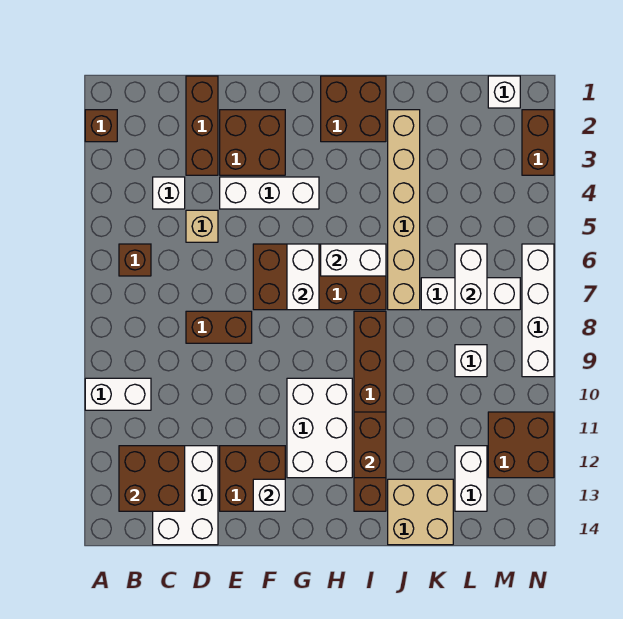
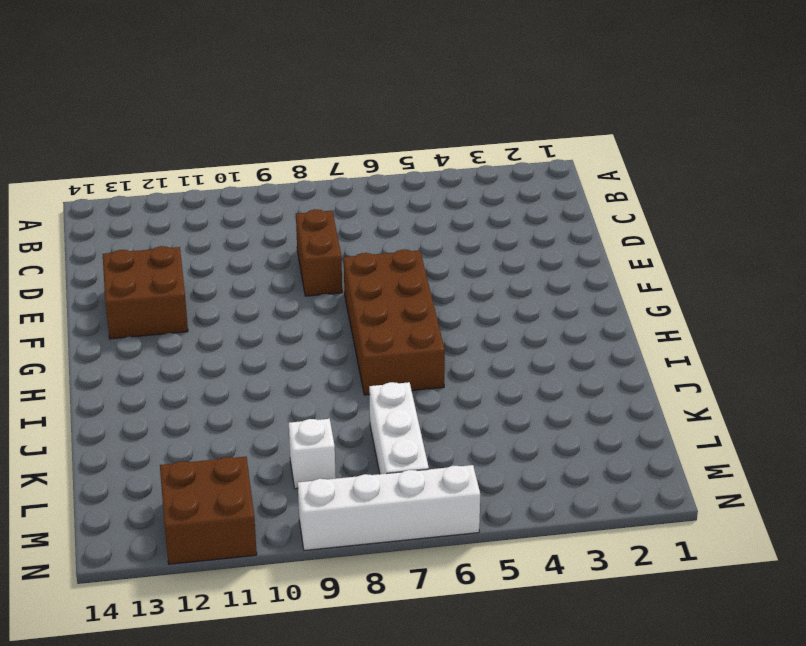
none -> brown 1x1 brick [85,110,117,142]
none -> white 1x2 brick [85,378,151,410]
none -> brown 1x1 brick [119,244,151,276]
none -> white 1x1 brick [153,177,185,209]

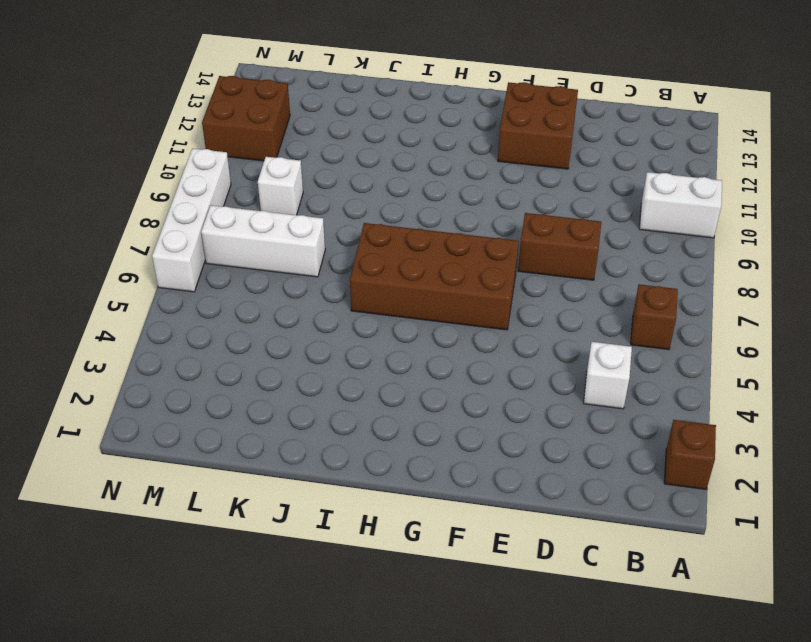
none -> white 2x3 brick [153,446,218,545]
none -> brown 1x3 brick [186,76,218,175]
none -> tan 1x1 brick [186,210,218,242]
none -> brown 2x2 brick [220,110,285,175]

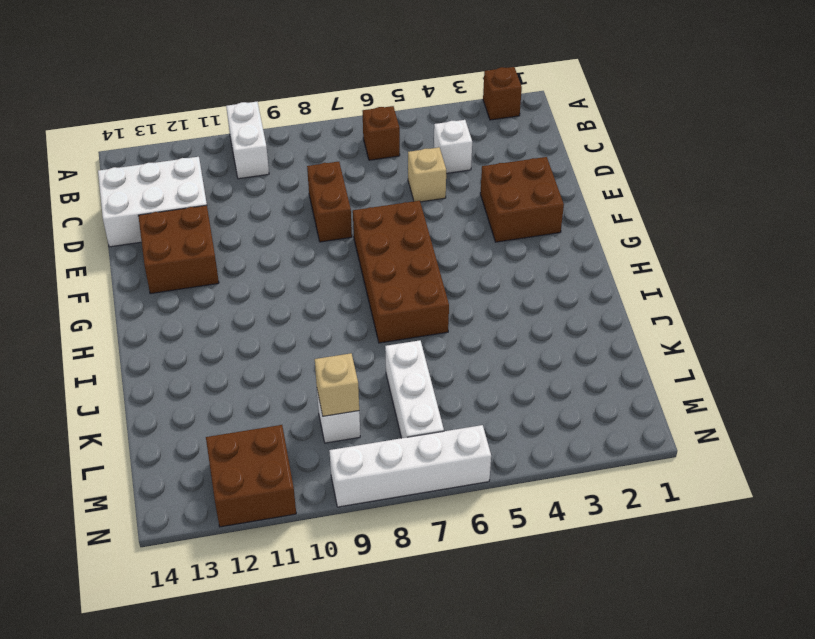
tan 1x1 brick [315,353,359,416] -> none
none -> brown 1x3 brick [186,76,218,175]
none -> white 1x3 brick [220,177,319,209]
none -> white 2x3 brick [287,378,352,478]
none -> brown 2x2 brick [321,76,386,142]

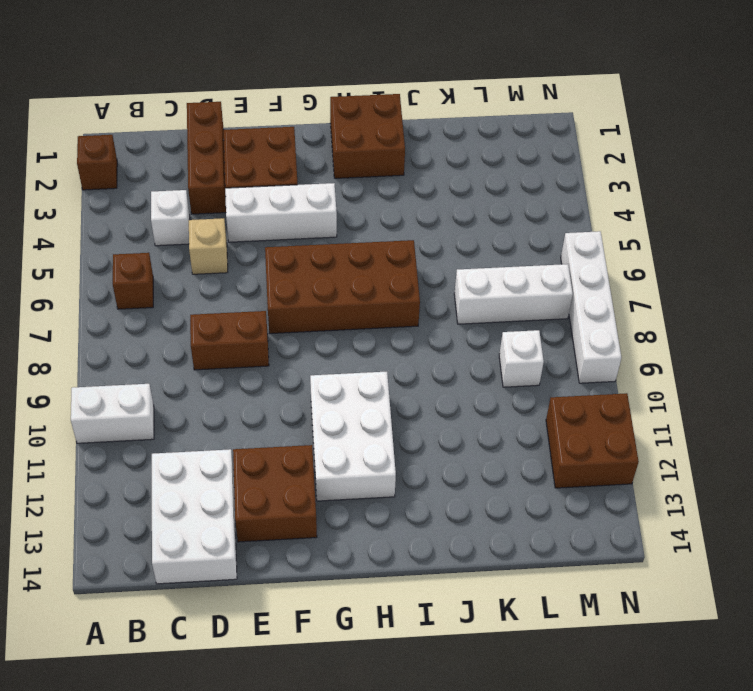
none -> brown 1x6 brick [354,311,386,511]
none -> tan 1x6 brick [388,110,420,310]
none -> tan 2x2 brick [388,479,453,545]
none -> white 1x2 brick [455,446,487,511]

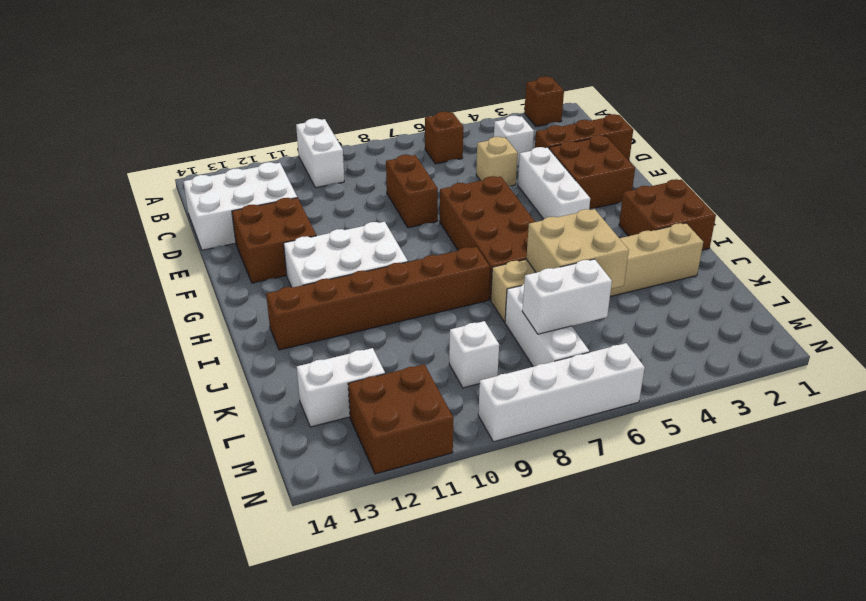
tan 2x2 brick [526,209,629,289] -> tan 2x2 brick moved to [388,479,453,545]
none -> white 1x1 brick [488,76,520,108]
none -> brown 1x2 brick [522,110,554,175]
none -> brown 2x2 brick [119,446,185,511]
none -> white 1x1 brick [253,479,285,511]

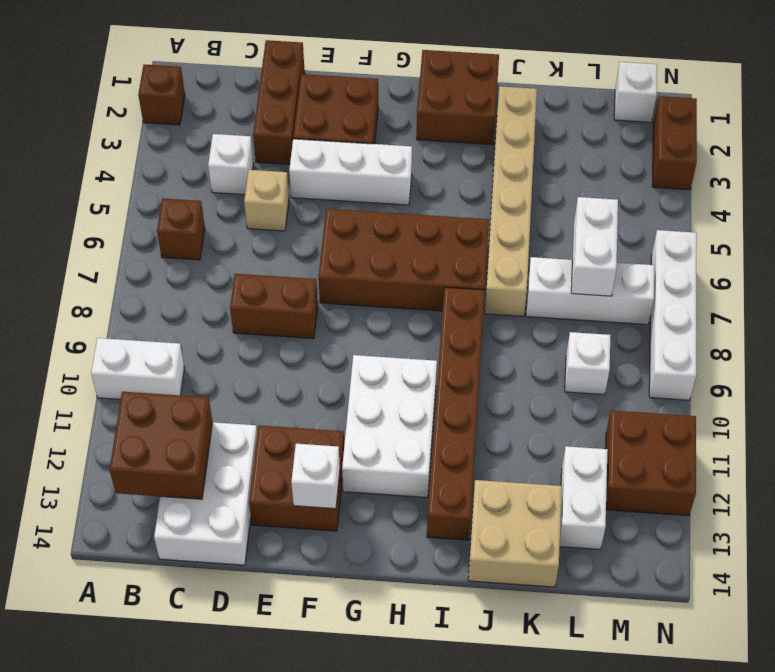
none -> white 1x2 brick [287,244,319,310]
none -> white 1x2 brick [321,244,386,276]
none -> brown 1x2 brick [354,412,386,478]

